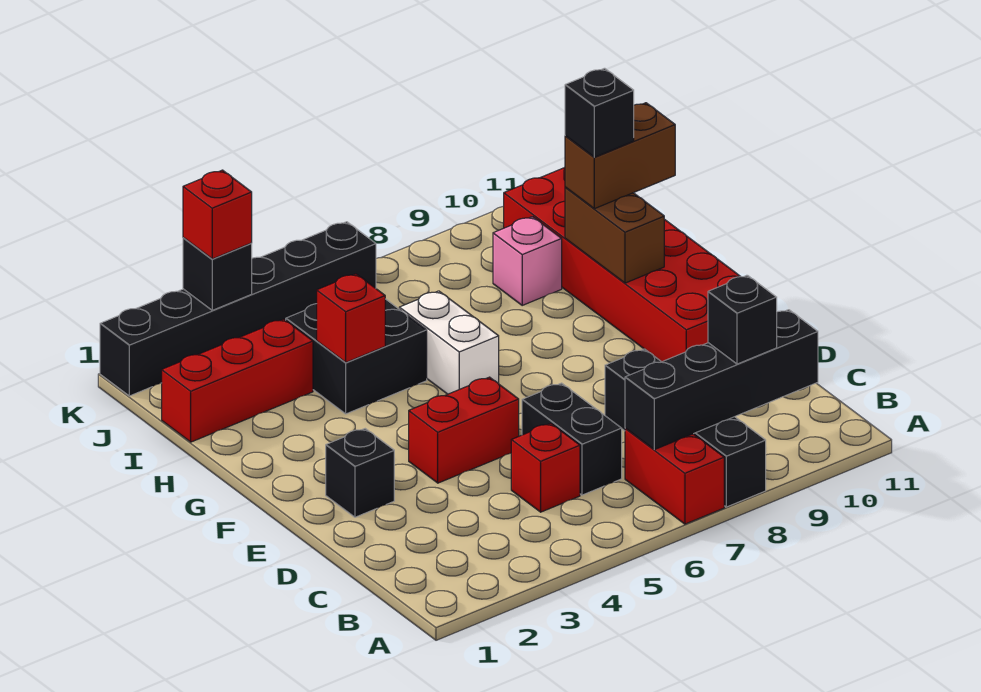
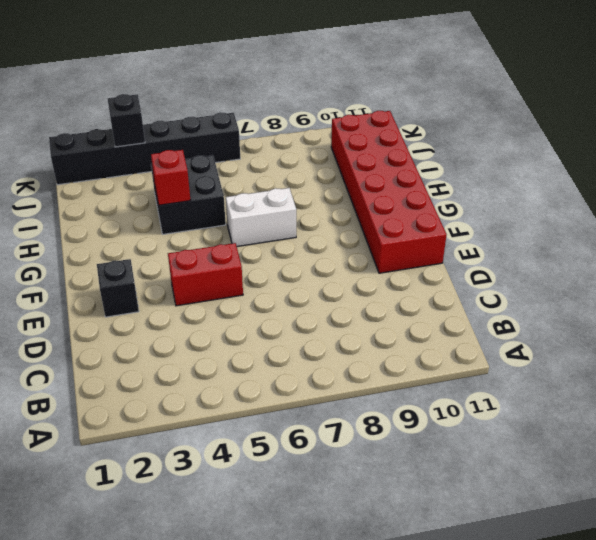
white 1x2 brick [226,188,296,246] -> white 1x2 brick turned to [399,291,499,394]
none -> red 1x2 brick [625,428,724,524]
none -> black 1x4 brick [605,349,766,507]
none -> red 1x1 brick [511,423,580,512]

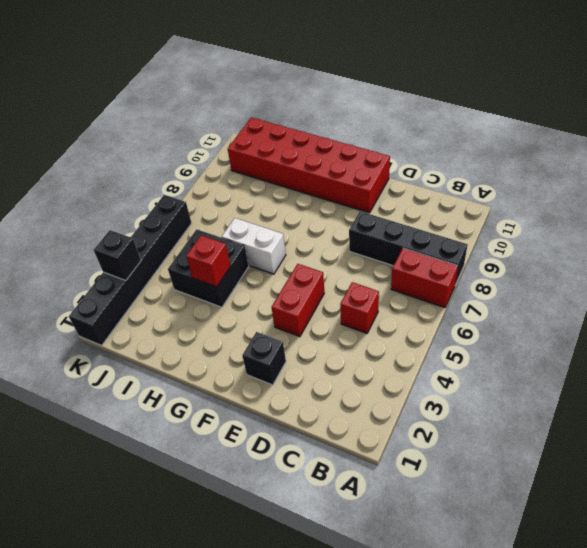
none -> black 1x2 brick [522,383,622,495]
none -> red 1x3 brick [162,319,313,442]
none -> pink 1x1 brick [493,217,562,305]

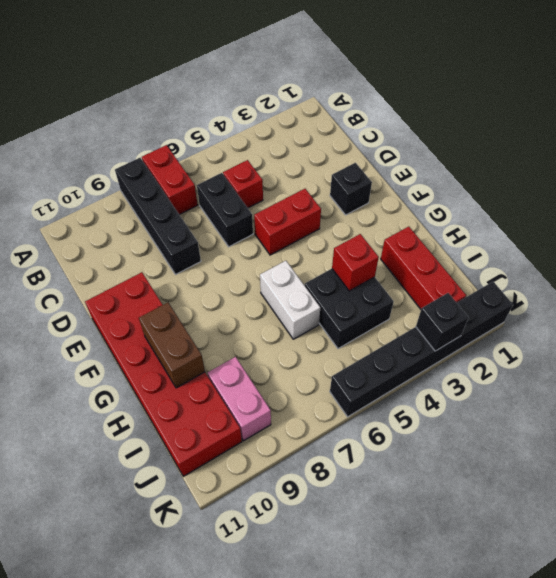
red 1x3 brick [381,227,466,309] -> red 1x3 brick turned to [162,319,313,442]
pink 1x2 brick [208,357,271,441] -> pink 1x1 brick [493,217,562,305]
none -> black 1x4 brick [625,310,818,450]
none -> black 1x1 brick [708,275,777,364]
none -> brown 1x2 brick [565,103,675,209]

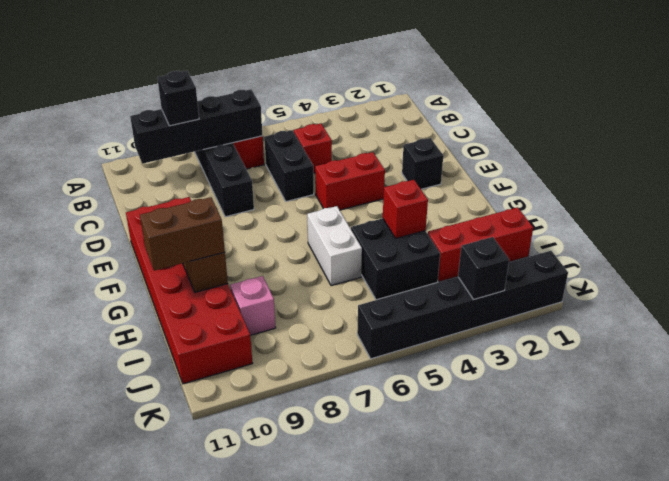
none -> red 1x1 brick [183,170,252,259]
none -> black 1x1 brick [565,68,634,157]

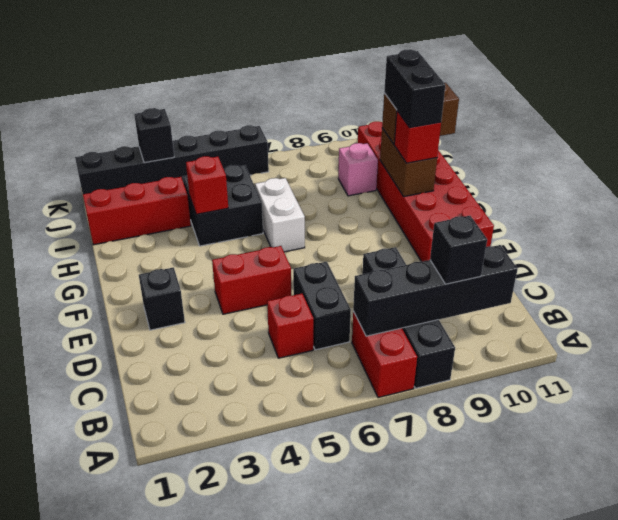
red 1x1 brick [394,111,441,163] -> red 1x1 brick moved to [183,170,252,259]
black 1x2 brick [384,49,445,127] -> black 1x1 brick [565,68,634,157]

